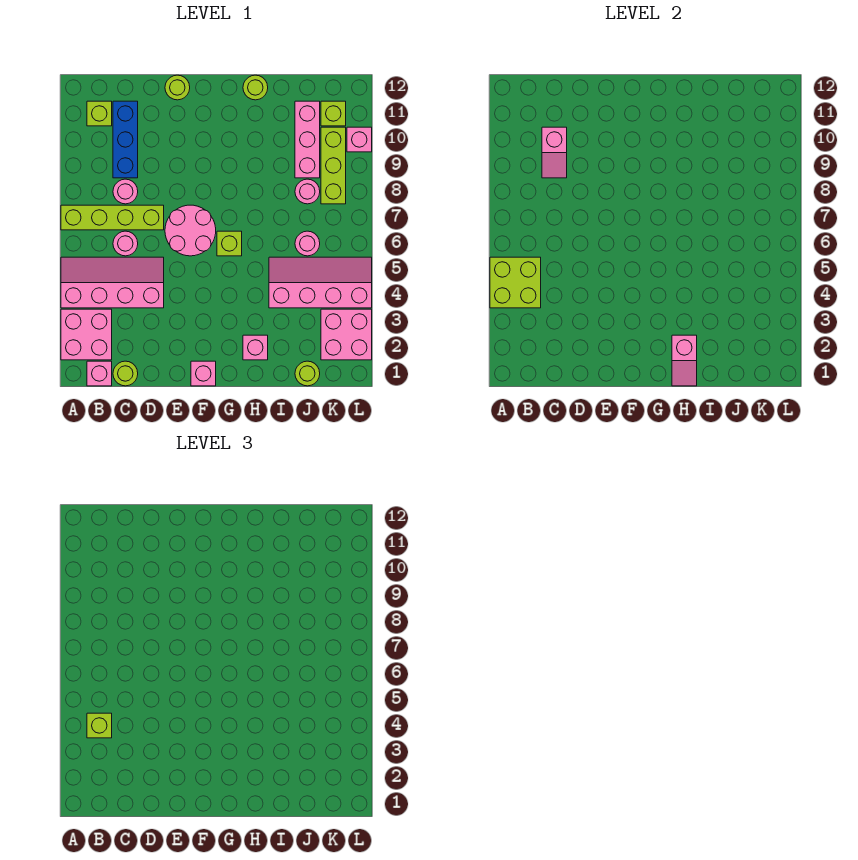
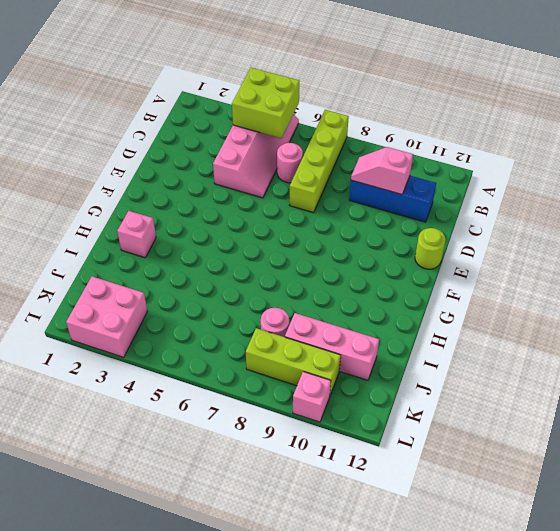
none -> pink 2x2 brick [61,309,112,360]
none -> pink 1x1 brick [87,361,112,386]
none -> lime 1x1 brick [87,101,112,126]

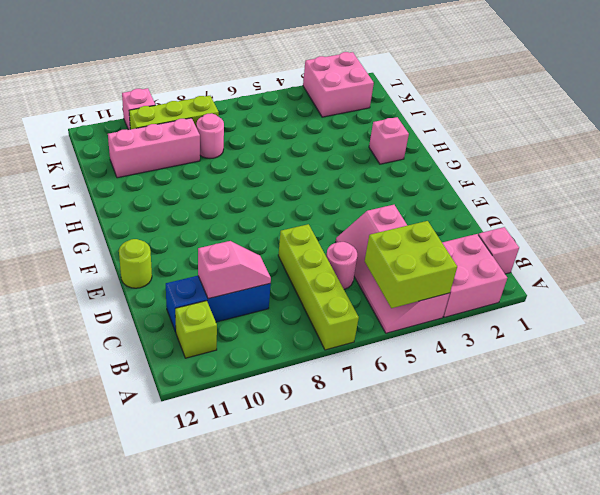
none -> lime 1x1 round brick [113,361,138,386]
none -> pink 1x1 round brick [113,179,138,204]
none -> pink 2x2 round brick [165,205,216,256]

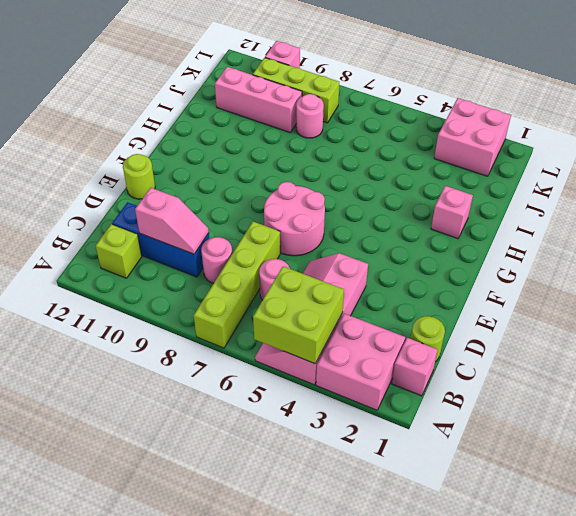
none -> pink 1x1 brick [191,361,216,386]
none -> lime 1x1 brick [217,231,242,256]
none -> lime 1x1 round brick [243,75,268,100]

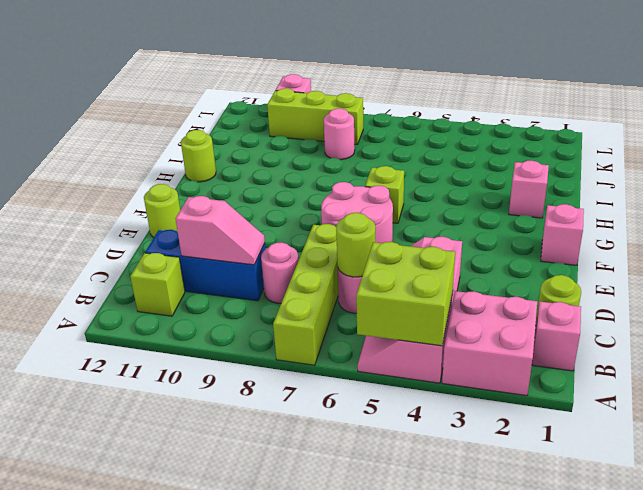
lime 1x1 round brick [336,213,375,277] -> lime 1x1 round brick moved to [295,361,320,386]
none -> pink 2x4 slope [269,257,372,308]
none -> pink 1x1 round brick [295,231,320,256]
none -> pink 1x3 brick [295,101,320,178]

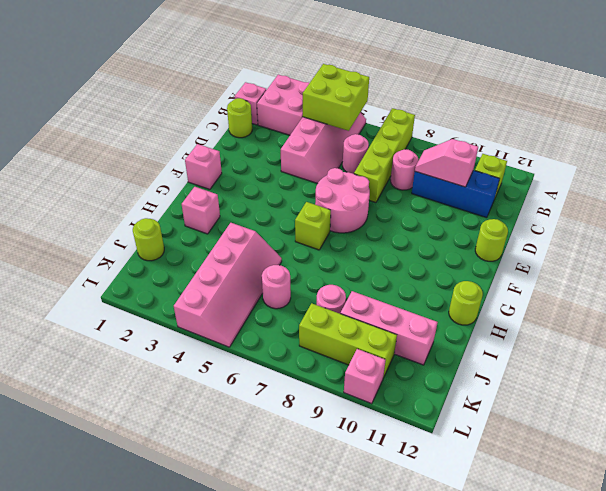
none -> pink 2x2 brick [321,309,372,360]
none -> lime 1x1 brick [321,101,346,126]
none -> pink 1x2 slope [672,335,697,386]

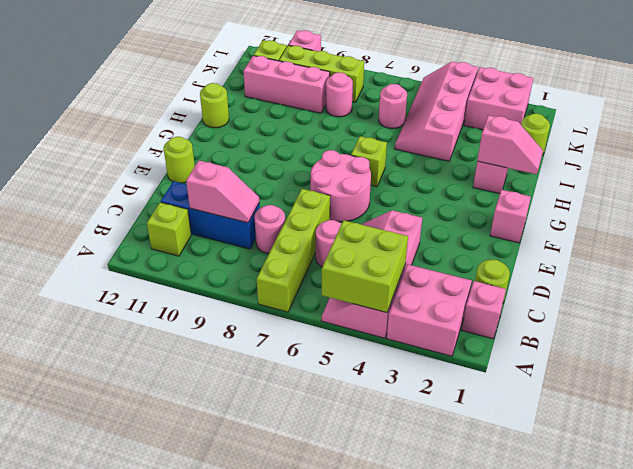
none -> lime 1x1 brick [87,713,112,738]

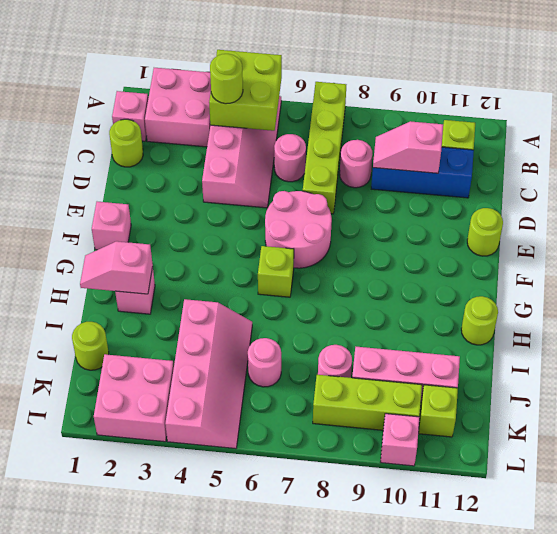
lime 1x1 round brick [210,54,243,104] -> lime 1x1 brick [87,713,112,738]

